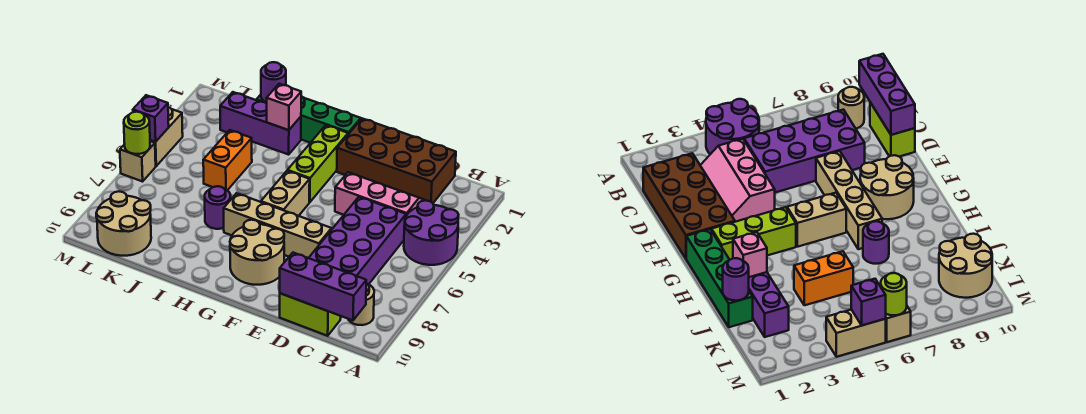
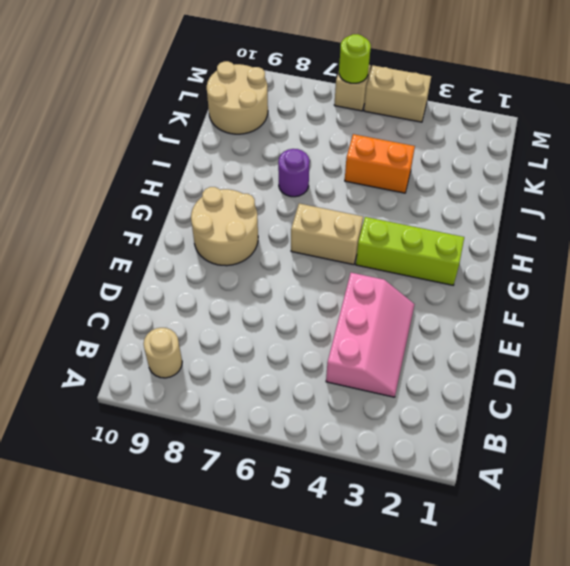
none -> purple 2x2 round brick [404,200,459,265]
none -> brown 2x4 brick [337,119,456,203]
none -> purple 2x4 brick [309,197,406,284]

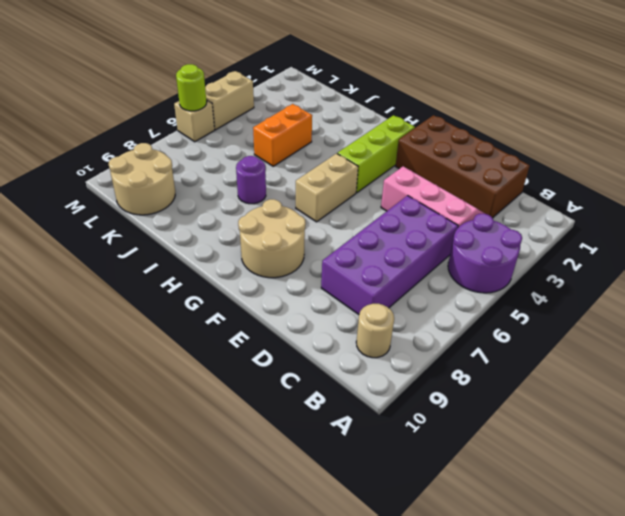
none -> lime 1x2 brick [280,293,341,336]
none -> tan 1x4 brick [224,193,332,258]
none -> green 1x4 brick [257,95,361,143]

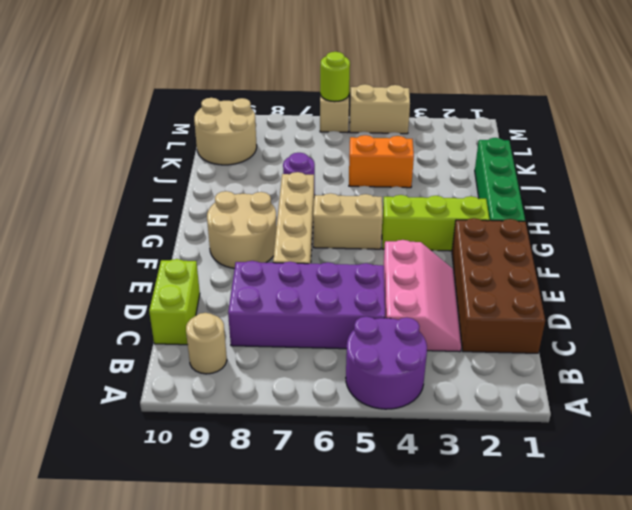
none -> purple 1x3 brick [220,92,301,155]
none -> purple 1x3 brick [280,253,366,320]
none -> pink 1x1 brick [267,84,301,130]

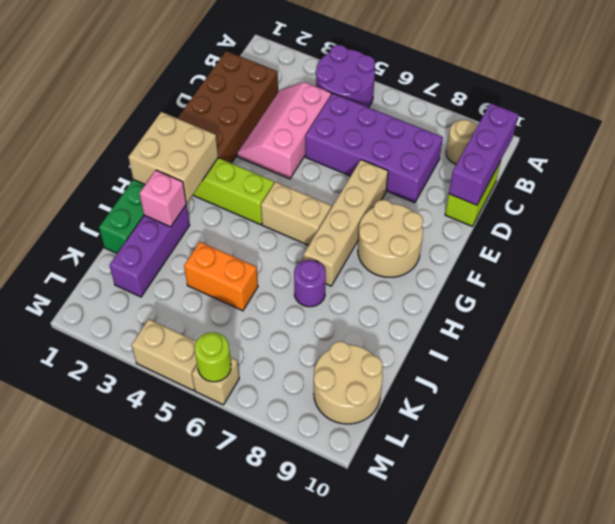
tan 2x2 brick [128,112,218,203] -> none
none -> purple 1x1 round brick [261,62,286,103]
none -> purple 1x1 brick [133,95,169,142]

